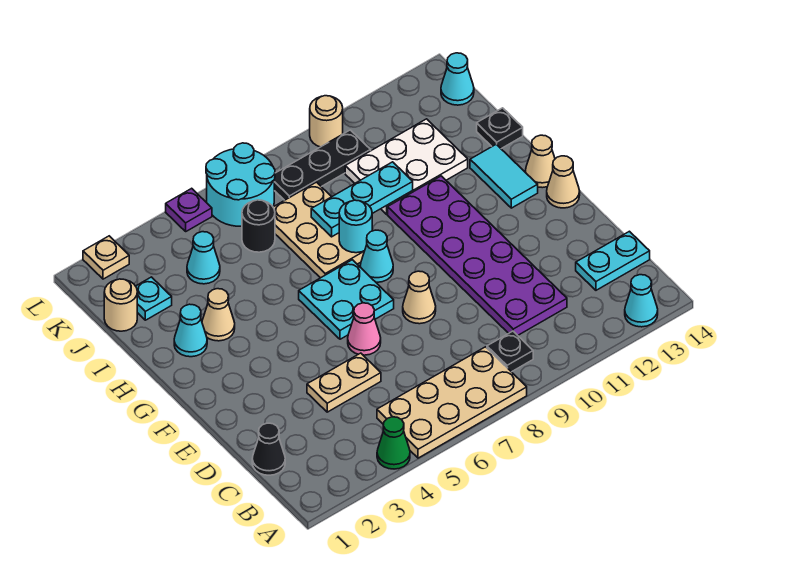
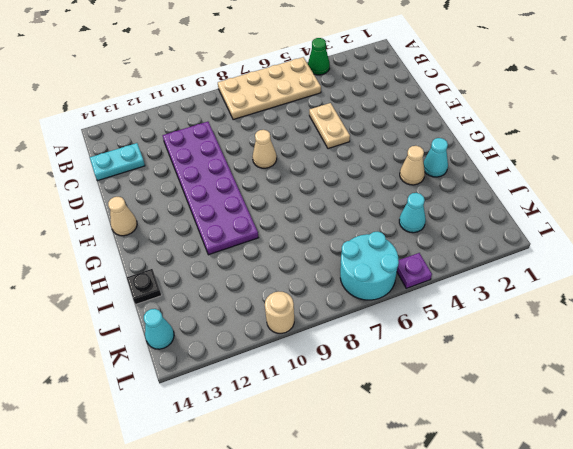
tan 1x2 plate [309,103,350,149] -> tan 1x2 plate turned to [307,353,381,412]
none -> cyan 1x1 cone [625,275,658,327]
none -> black 1x1 plate [487,331,533,372]
none -> black 1x1 cone [252,423,285,475]
none -> pink 1x1 cone [348,303,381,355]

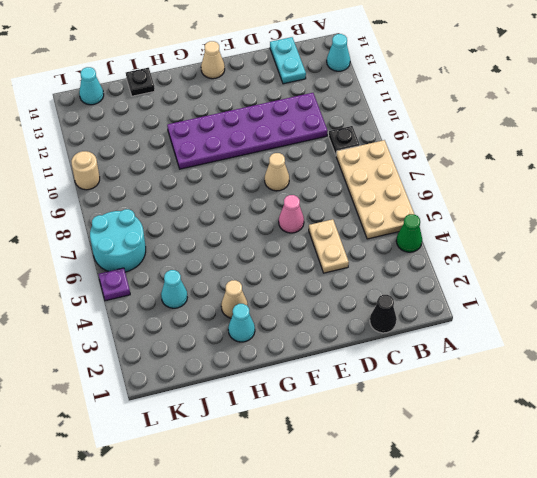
none -> cyan 2x2 plate [299,260,394,339]
none -> cyan 1x1 cone [360,230,393,282]
none -> cyan 1x2 tile [470,144,538,208]
none -> tan 1x1 cone [525,135,555,188]

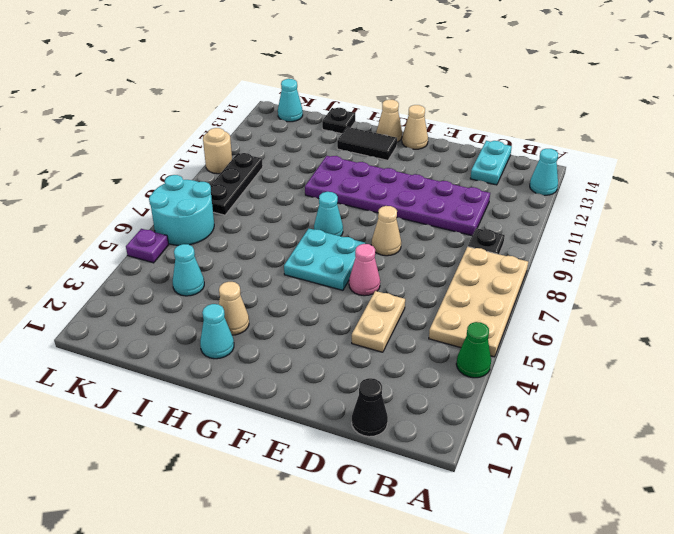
black 1x2 tile [337,127,397,160] -> cyan 1x2 tile [470,144,538,208]
none -> tan 2x3 plate [273,182,364,278]
none -> white 2x3 plate [345,119,468,214]
none -> tan 1x1 round brick [104,279,137,331]
none -> cyan 1x1 plate [136,277,172,320]

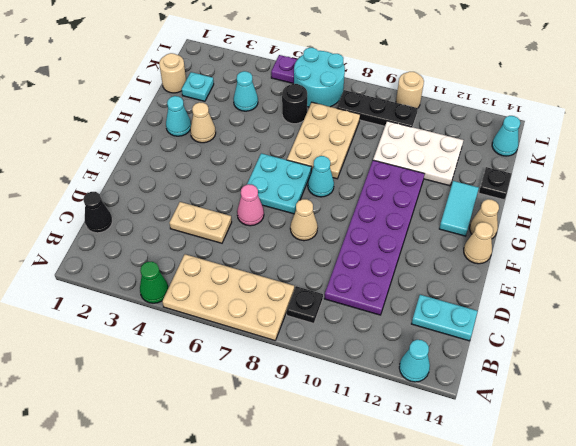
none -> tan 1x1 plate [83,236,129,279]
none -> cyan 1x1 round brick [339,200,372,253]
none -> cyan 1x3 plate [311,162,413,237]

